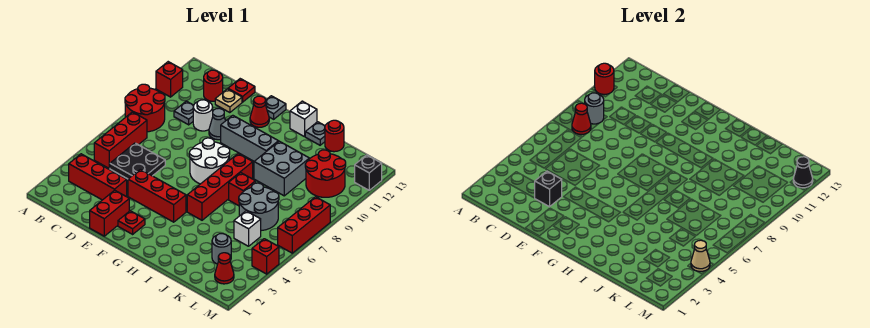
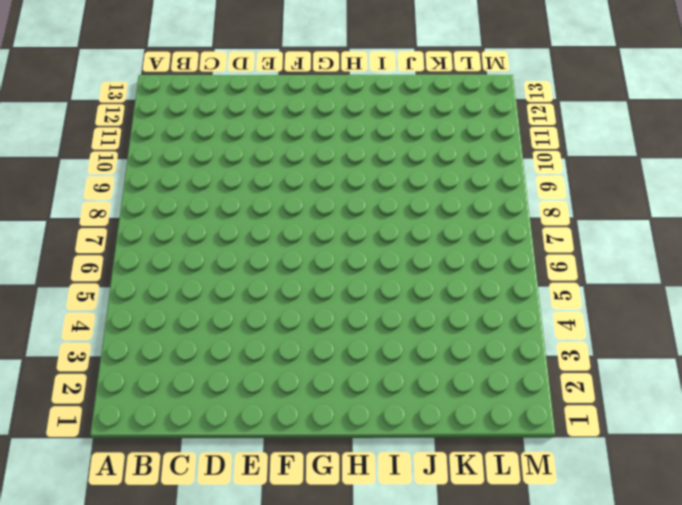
none -> red 2x2 round brick [125,84,165,132]
none -> red 1x1 brick [156,62,183,97]
none -> red 1x3 brick [69,154,127,200]
none -> red 1x3 brick [94,112,147,168]

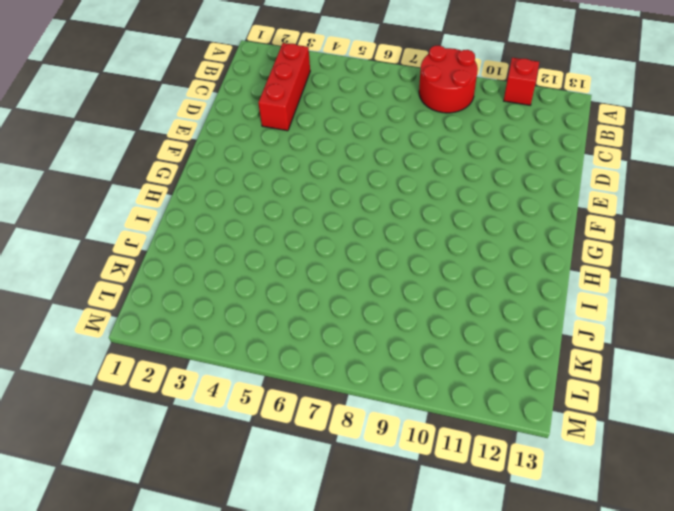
none -> red 1x3 brick [94,112,147,168]
none -> black 2x2 plate [110,143,165,179]
none -> grey 1x1 plate [174,101,194,125]
none -> red 1x1 round brick [204,70,223,101]

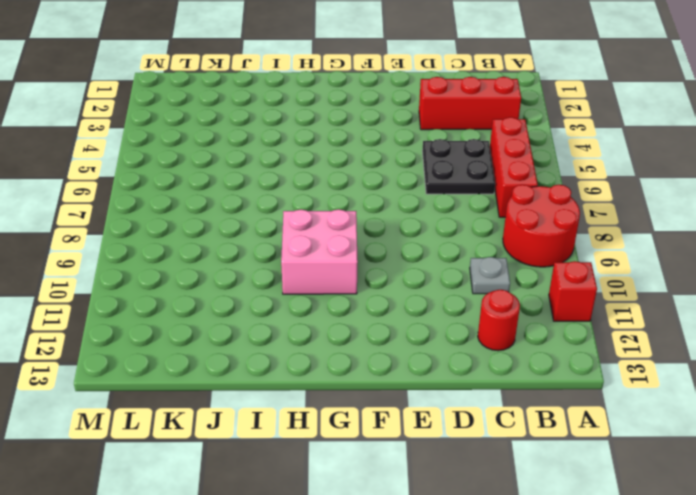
pink 2x2 brick [281,209,358,294] -> grey 1x3 brick [221,115,278,161]
none -> white 1x1 round brick [193,100,213,131]
none -> tan 1x1 plate [215,89,242,113]
none -> red 1x1 plate [228,79,255,102]
none -> red 1x2 brick [90,190,129,236]

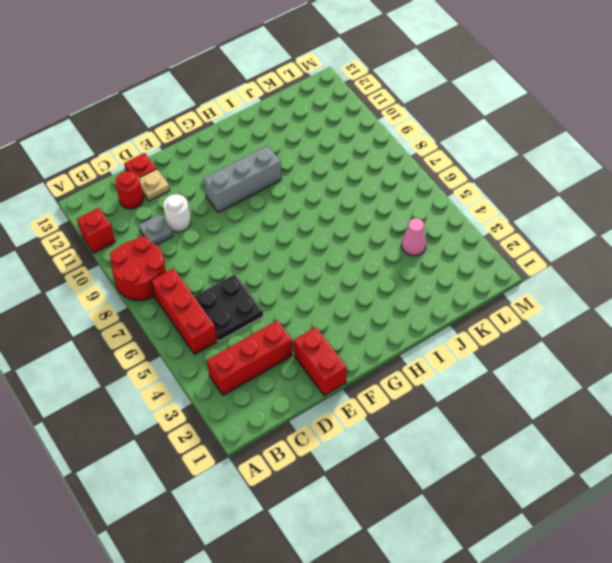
pink 1x1 cone [401,218,427,256] -> none
none -> red 1x3 brick [128,169,186,222]
none -> grey 1x1 cone [209,108,226,140]
none -> red 1x1 plate [118,211,145,234]
none -> white 2x2 round brick [190,138,230,184]

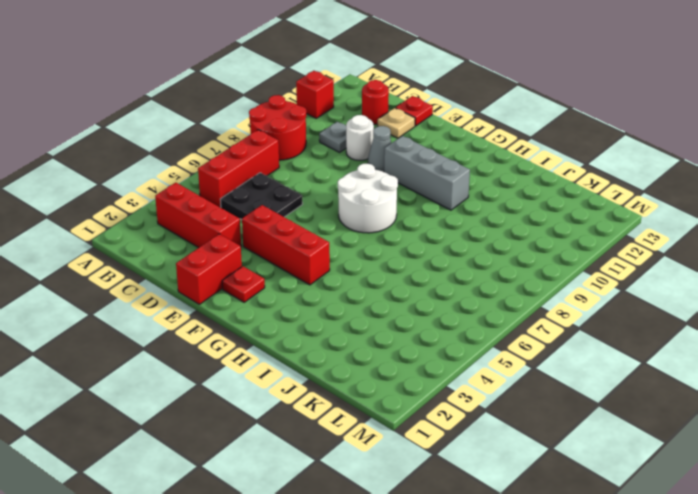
none -> red 1x1 cone [250,96,269,127]
none -> grey 1x1 plate [265,96,286,119]
none -> red 1x4 brick [187,154,253,220]
none -> white 1x1 brick [290,101,317,137]

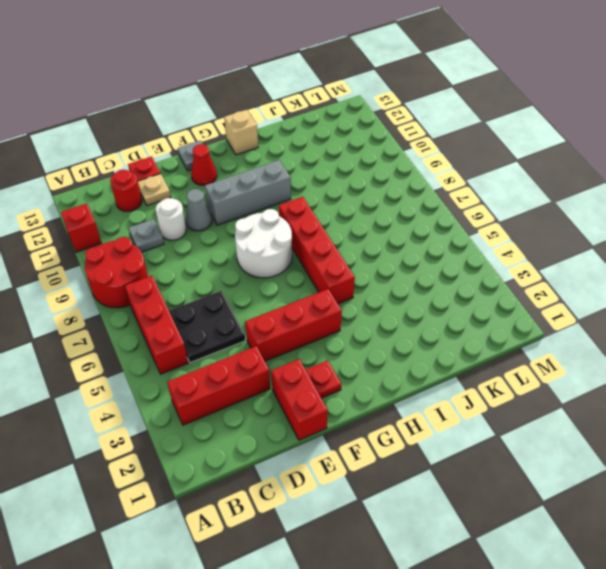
tan 1x1 brick [224,110,258,155] -> white 1x1 brick [290,101,317,137]
none -> red 1x1 brick [229,173,255,206]
none -> grey 2x2 brick [254,141,309,196]
none -> grey 1x1 plate [305,122,325,145]
none -> grey 2x2 round brick [239,183,279,231]

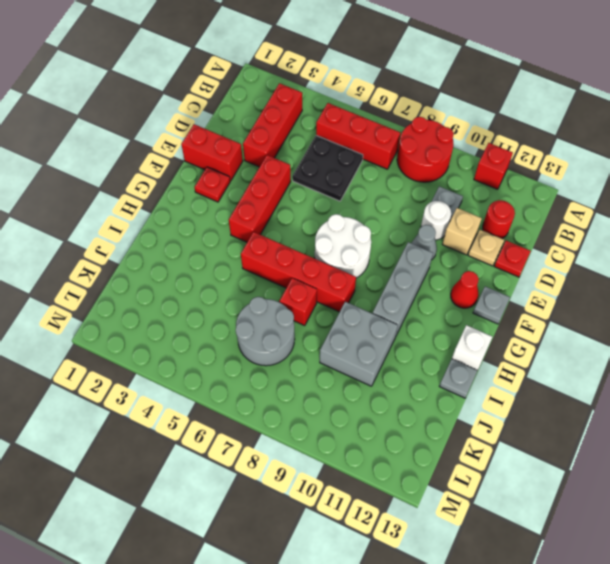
tan 1x1 brick [442,208,482,255] -> none
none -> red 1x1 round brick [325,120,344,152]
none -> grey 1x1 round brick [212,234,231,264]
none -> white 1x1 brick [234,211,261,246]
none -> red 2x2 round brick [305,150,346,197]

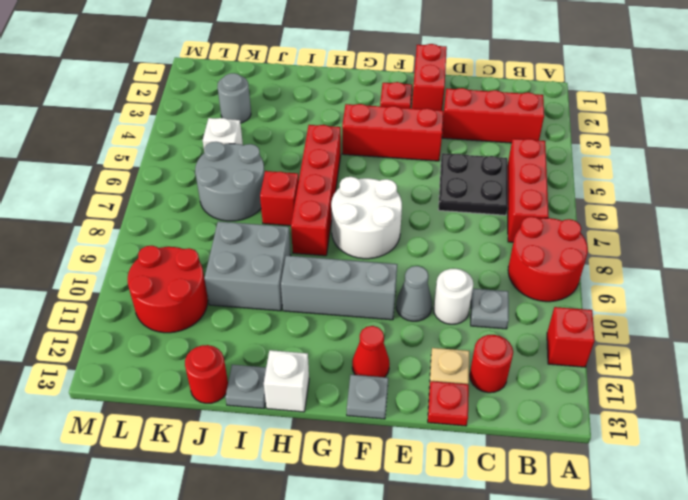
none -> red 1x1 cone [215,253,234,284]
none -> red 1x1 brick [252,239,279,274]
none -> red 1x3 brick [278,197,330,253]
none -> black 1x1 brick [355,155,382,190]

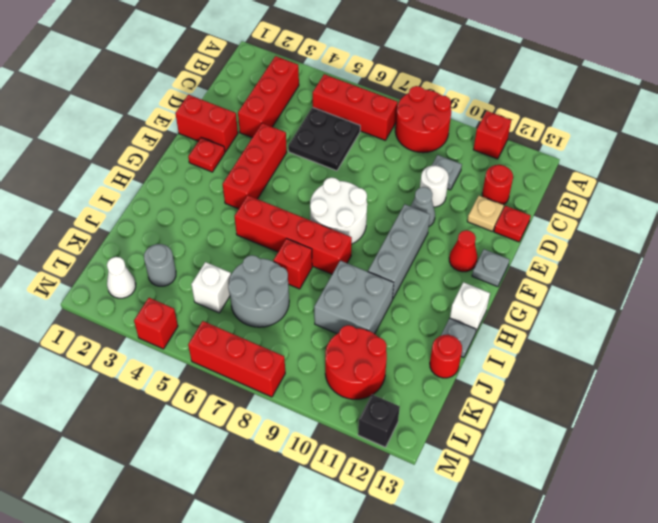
white 1x1 cone [107,257,136,298] -> red 1x1 cone [215,253,234,284]
none -> red 1x1 round brick [595,63,614,94]
none -> red 1x1 cone [572,103,591,134]
none -> grey 1x1 round brick [585,93,604,124]
none -> black 1x1 brick [535,171,562,207]

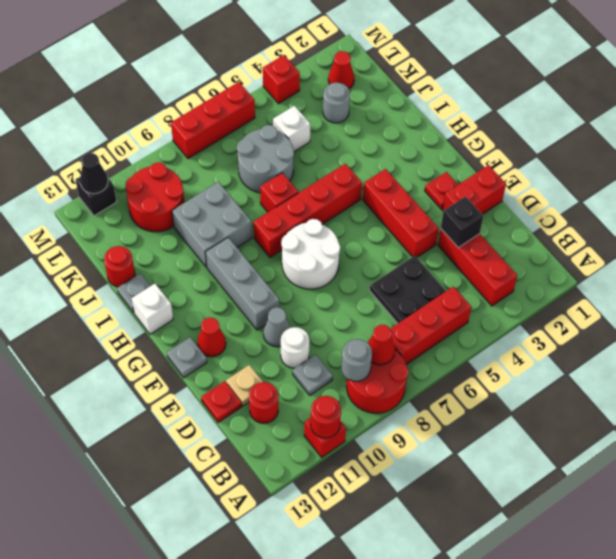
none -> tan 1x1 cone [691,240,710,271]

